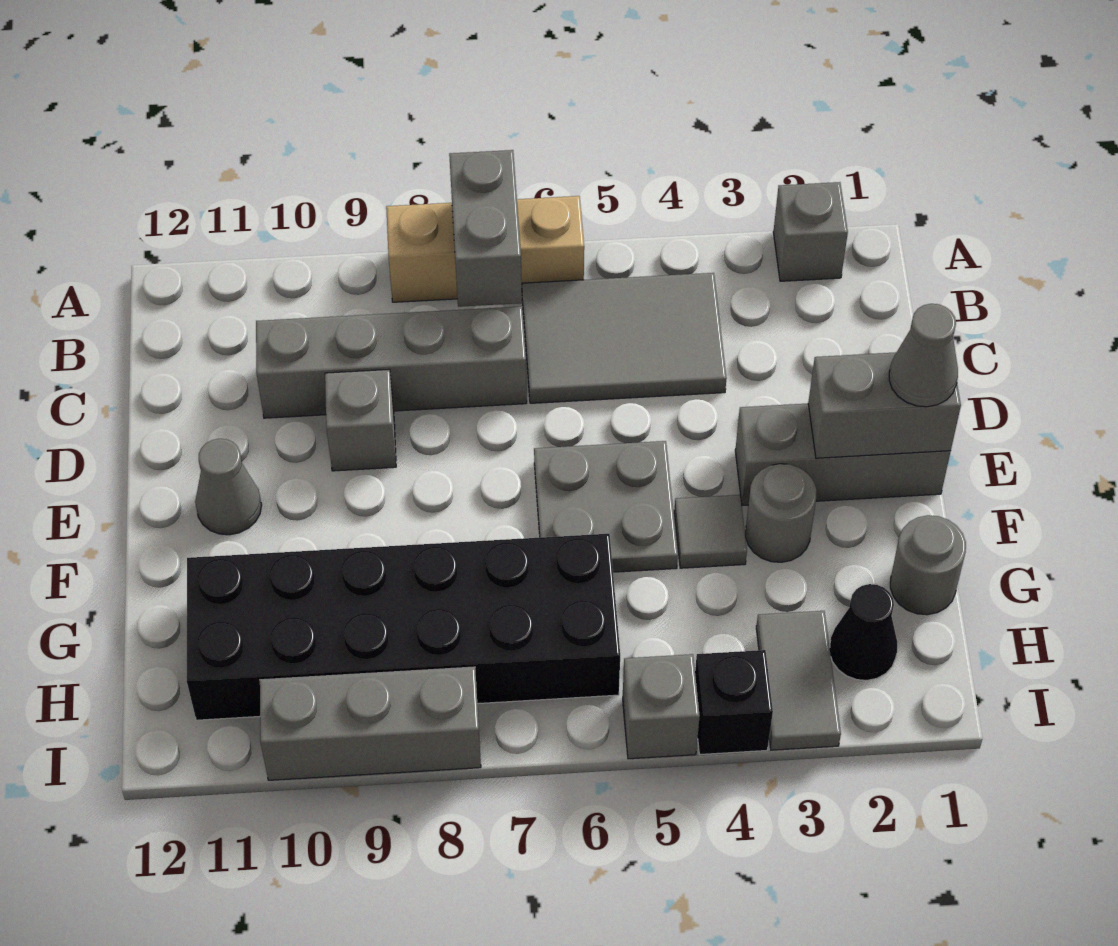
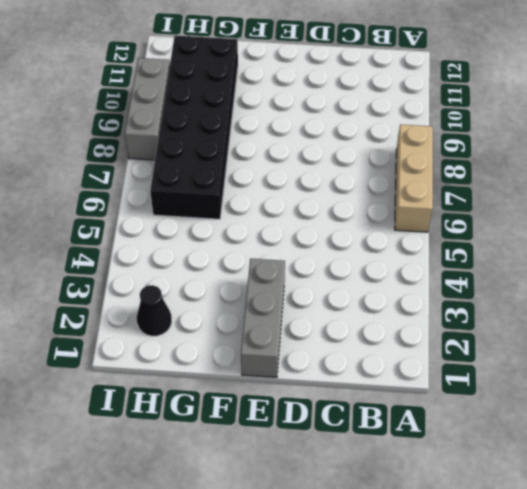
none -> grey 1x1 brick [773,182,848,281]
none -> grey 2x3 tile [522,273,727,403]
none -> grey 1x4 brick [256,306,527,418]

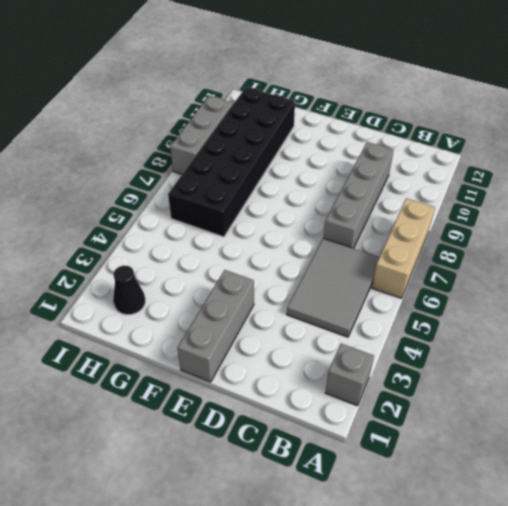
none -> grey 1x1 brick [325,369,396,471]
none -> grey 2x2 plate [534,441,678,572]
none -> grey 1x1 cone [195,439,262,535]

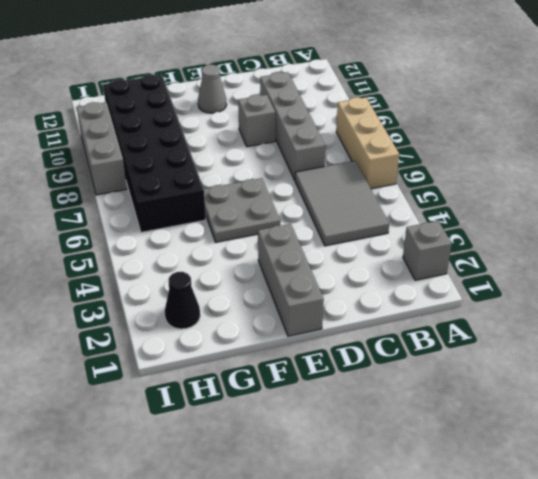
none -> grey 1x1 round brick [745,464,817,562]
none -> grey 1x1 tile [674,495,747,568]
none -> grey 1x1 round brick [890,515,966,615]

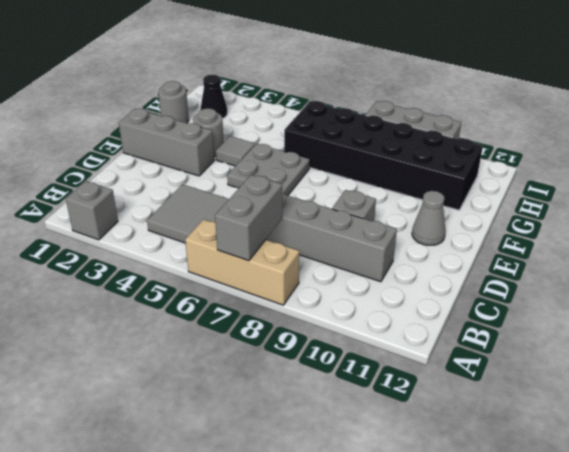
none -> grey 1x2 tile [756,611,841,750]
none -> black 1x1 brick [695,650,773,754]
none -> grey 1x1 brick [623,654,700,759]

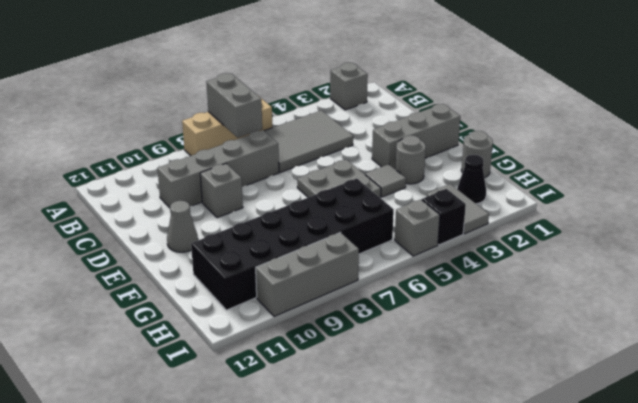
none -> grey 1x2 brick [808,352,961,458]
none -> grey 1x1 cone [889,304,958,407]

